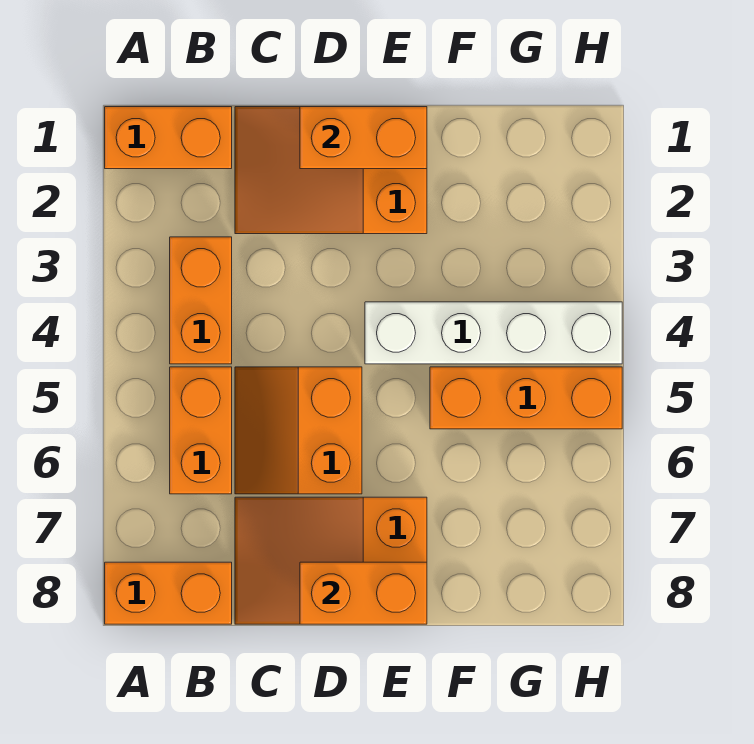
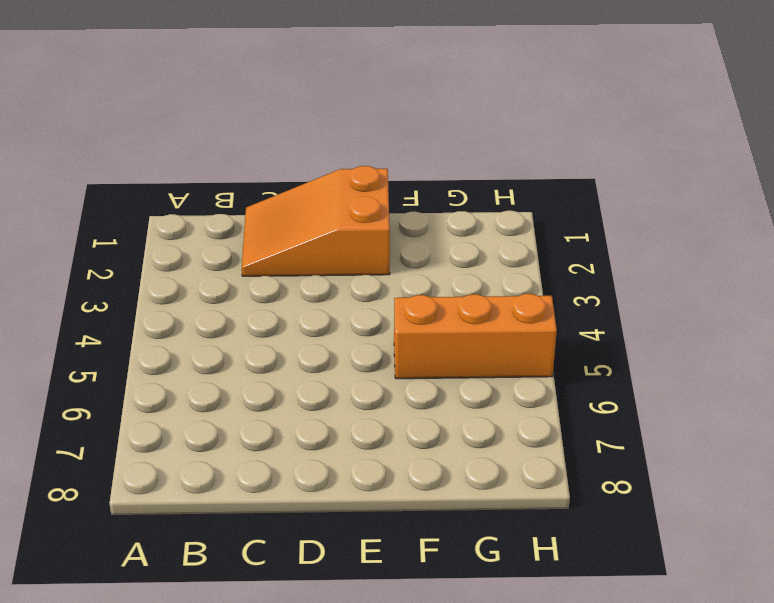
none -> orange 1x2 brick [105,107,232,169]
none -> orange 1x2 brick [105,562,232,624]

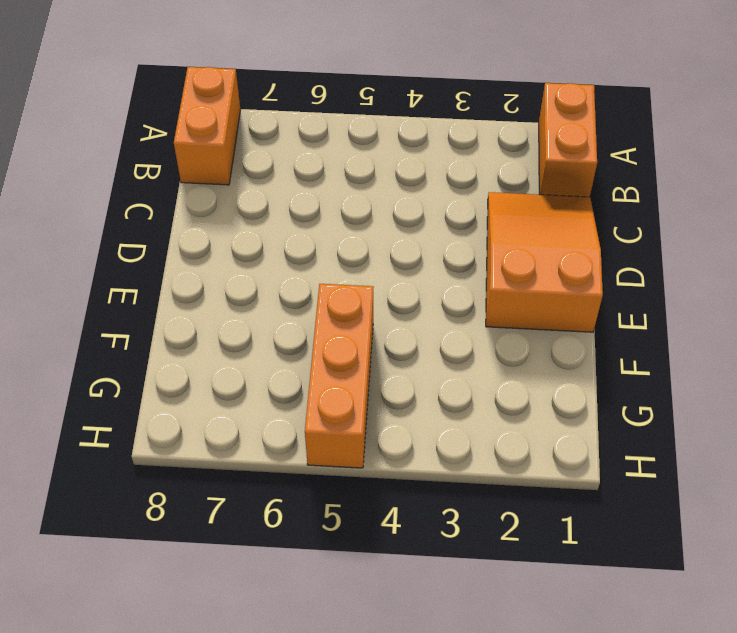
none -> orange 1x2 brick [170,237,232,364]
none -> orange 1x2 brick [170,367,232,494]

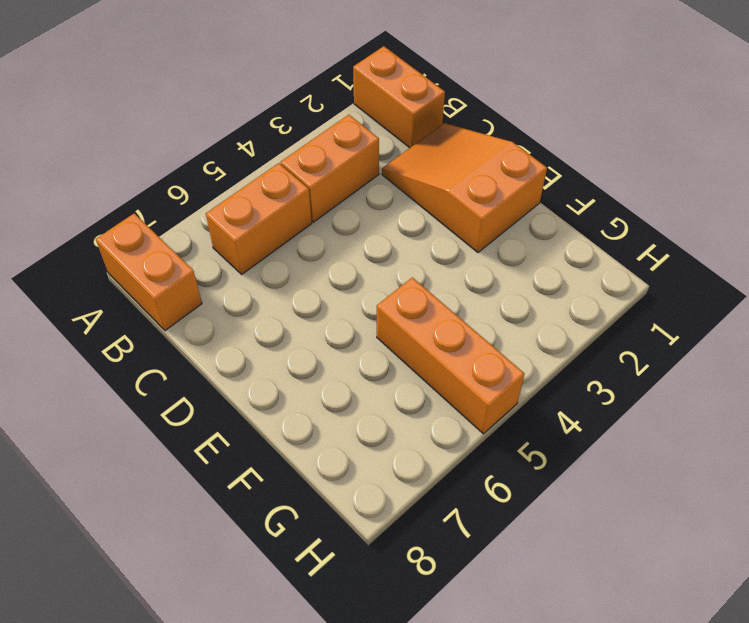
none -> orange 2x2 slope [235,367,362,494]
none -> orange 2x3 slope [235,497,427,624]

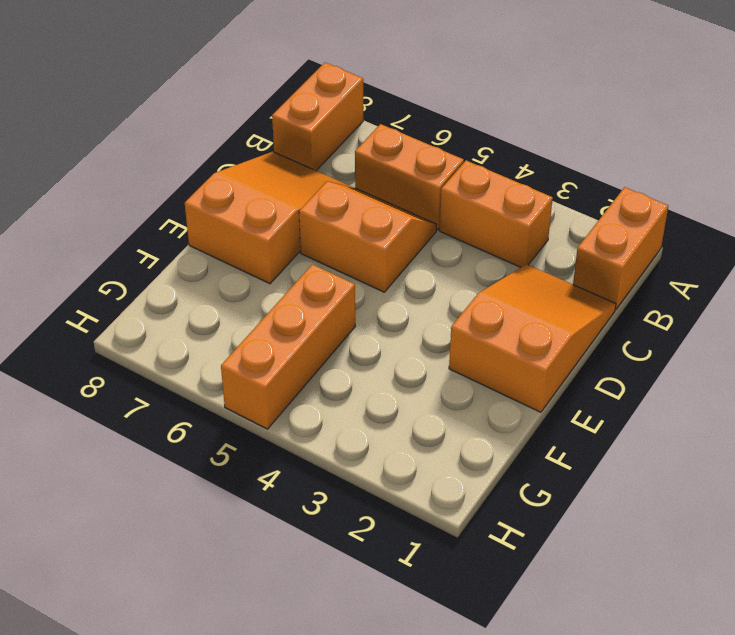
none -> white 1x4 brick [365,302,622,364]
none -> orange 1x2 brick [300,107,427,169]

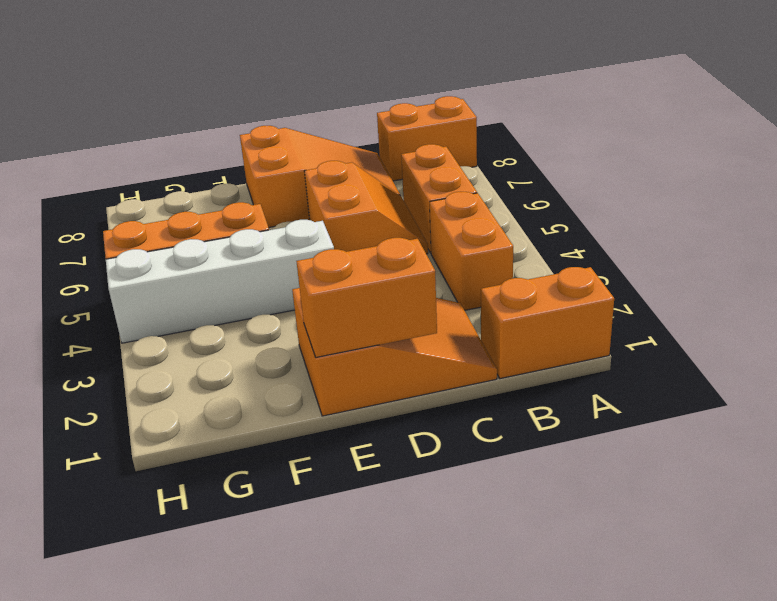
none -> orange 1x2 brick [300,562,427,624]

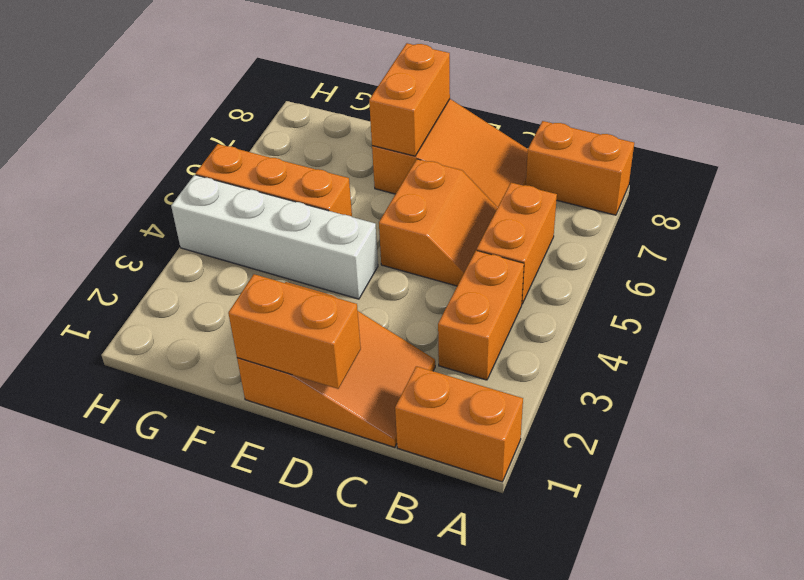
orange 1x2 brick [369,43,450,156] -> orange 1x2 brick turned to [300,562,427,624]

